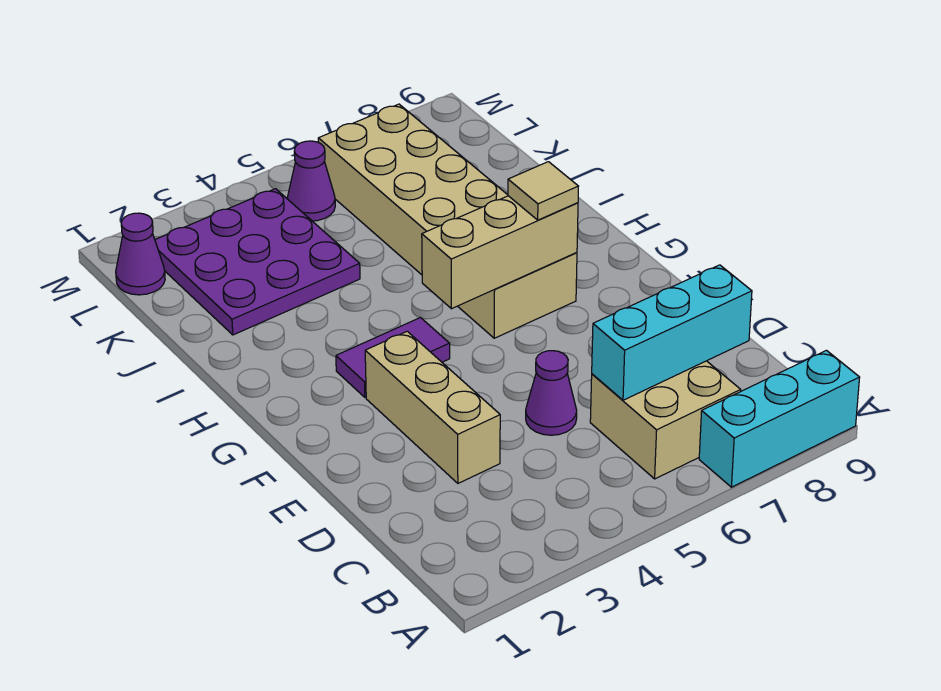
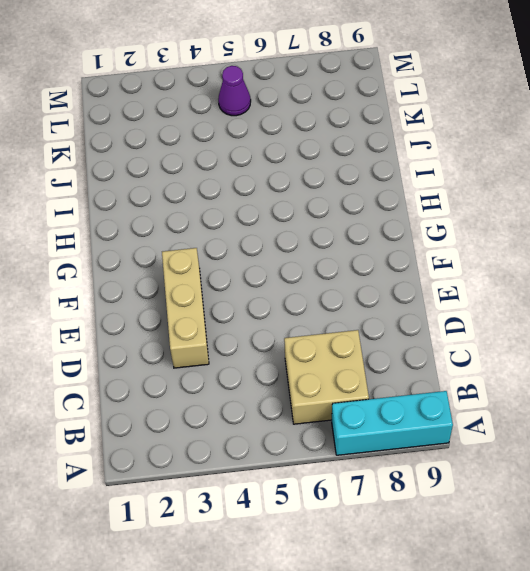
none -> purple 1x1 cone [526,351,577,435]
none -> purple 1x2 tile [336,318,450,397]
none -> tan 2x6 brick [318,104,577,338]

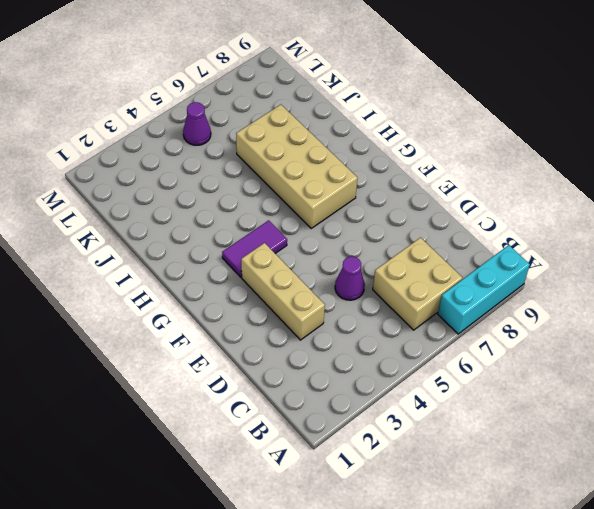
tan 2x4 brick [236,105,358,228] -> tan 2x6 brick [318,104,577,338]
none -> purple 3x3 plate [155,189,360,335]
none -> purple 1x1 cone [116,213,165,295]
none -> cyan 1x3 brick [592,265,752,400]

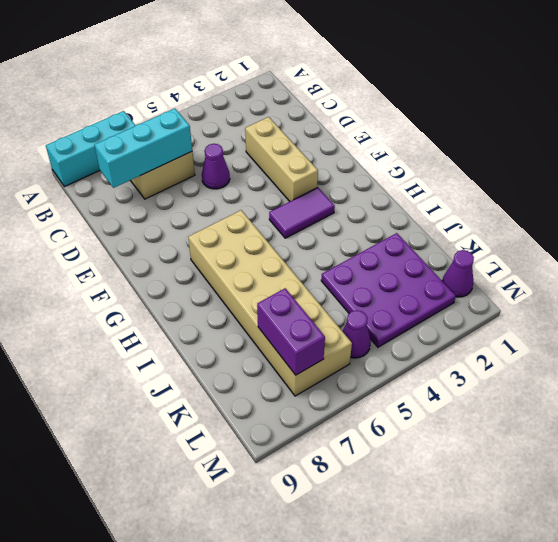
purple 1x2 brick [257,288,325,375] -> none
none -> tan 1x3 brick [422,196,578,309]
none -> tan 1x1 tile [508,162,579,220]

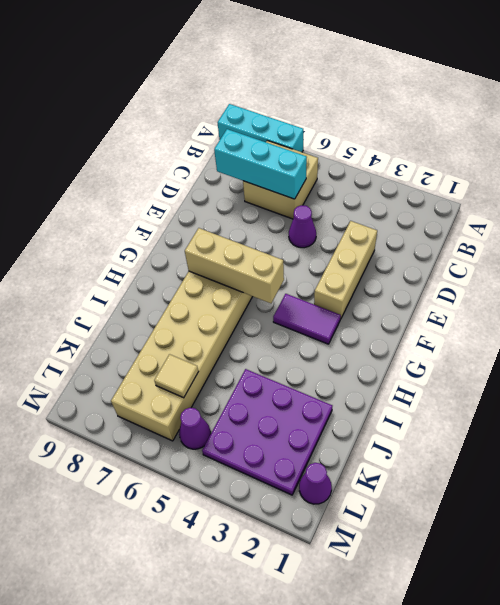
tan 1x1 tile [154,354,199,398] -> tan 1x1 tile moved to [508,162,579,220]

